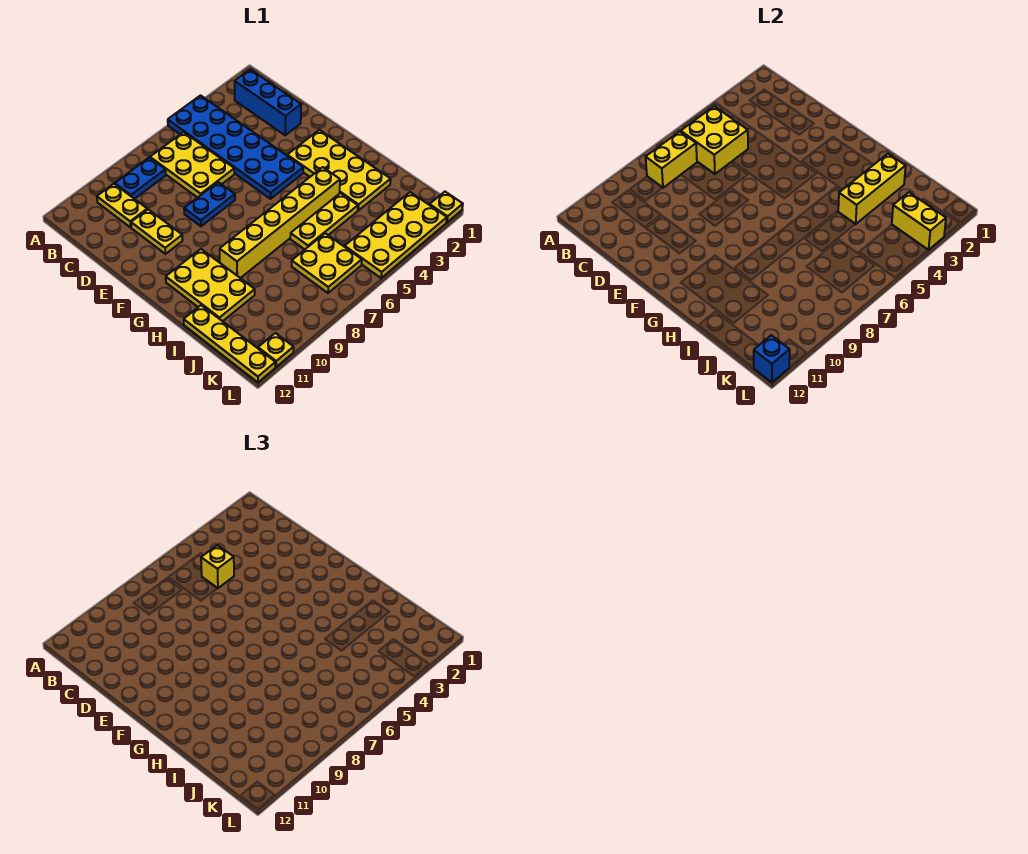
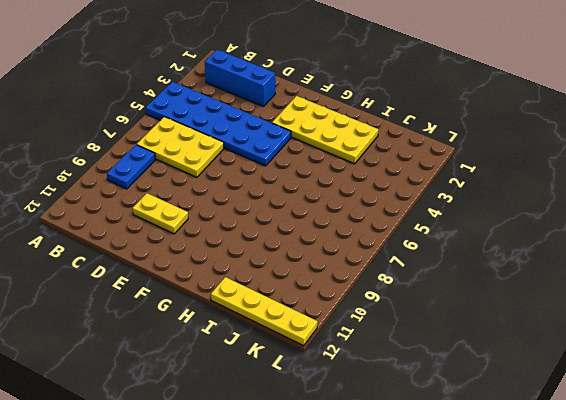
none -> yellow 1x2 plate [97,184,147,227]
none -> blue 1x2 plate [184,182,235,226]
none -> yellow 2x3 plate [166,249,255,321]

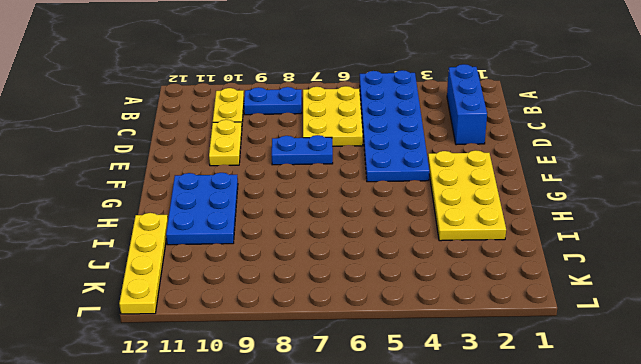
blue 2x3 plate [166,173,238,245] -> yellow 2x3 plate [166,249,255,321]
none -> yellow 1x6 brick [220,167,340,278]
none -> yellow 1x3 plate [290,193,358,249]
none -> yellow 2x2 plate [292,233,362,293]

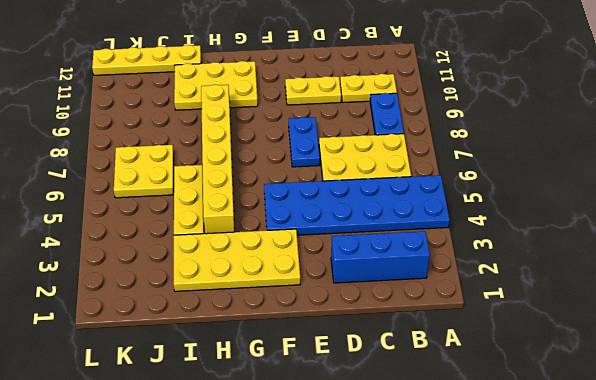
none -> yellow 2x4 plate [345,192,447,278]
none -> yellow 1x1 plate [430,192,463,222]
none -> yellow 1x1 plate [258,333,294,367]

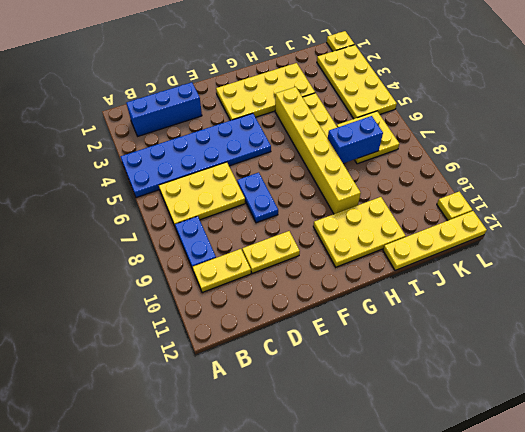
blue 1x2 brick [328,116,383,163] -> none
none -> yellow 2x2 brick [681,106,748,174]
none -> yellow 1x2 brick [646,132,697,188]
none -> yellow 1x3 brick [838,154,906,224]

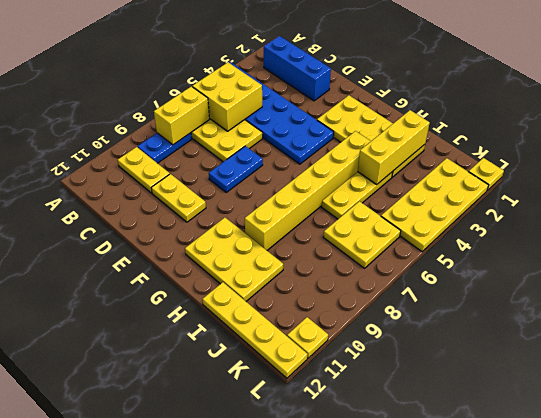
none -> yellow 1x2 brick [892,192,946,250]
none -> blue 1x1 brick [754,335,790,382]
none -> yellow 1x1 brick [201,545,234,588]

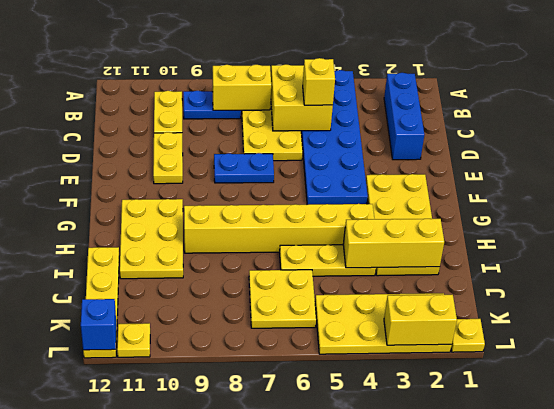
yellow 1x2 brick [384,295,457,345] -> yellow 1x2 brick turned to [892,192,946,250]

